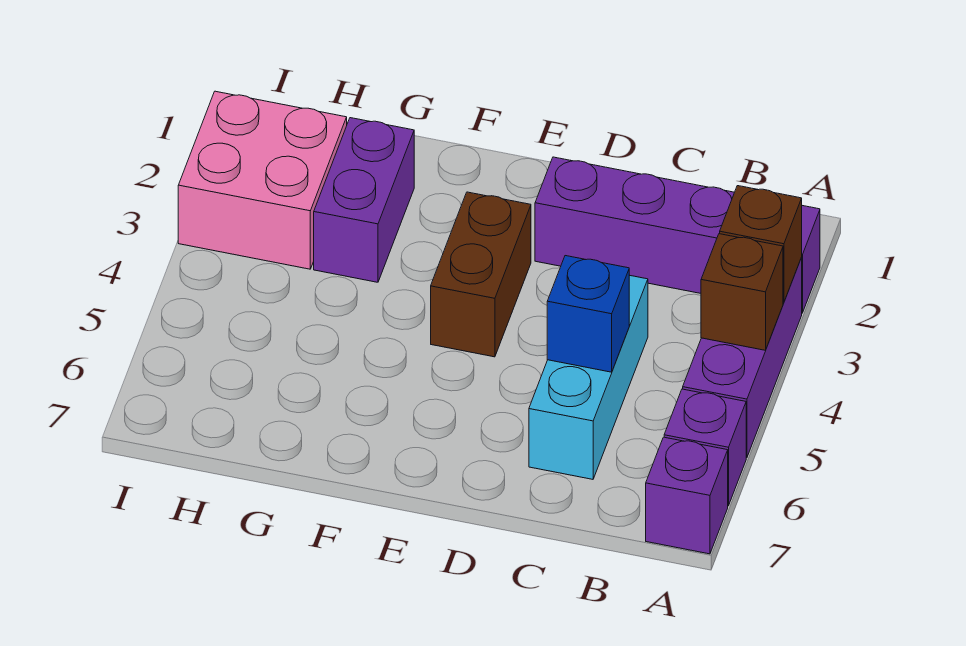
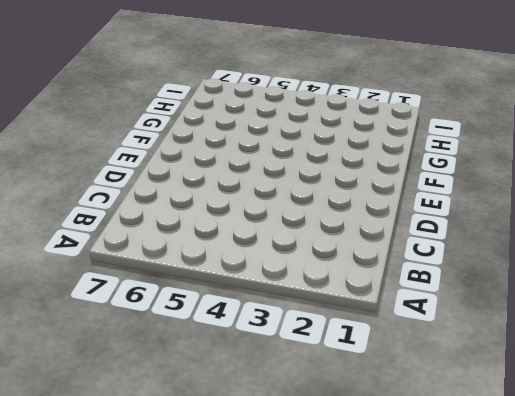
none -> purple 1x4 brick [535,157,820,313]
none -> purple 1x3 brick [683,258,802,458]

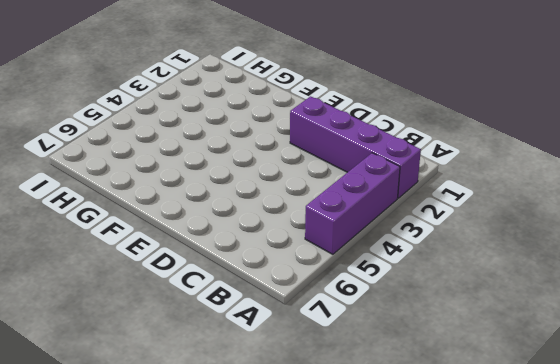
none -> purple 1x1 brick [664,389,746,506]
none -> purple 1x1 brick [646,437,728,554]

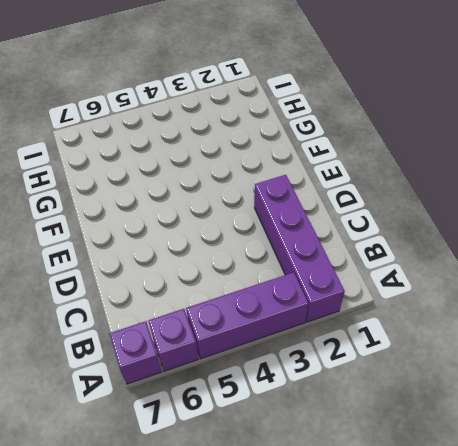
none -> cyan 1x3 brick [529,275,648,479]
none -> brown 1x2 brick [431,192,531,357]

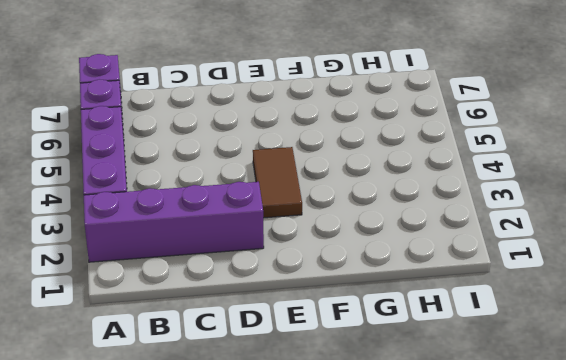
brown 1x2 tile [253,147,302,218] -> brown 1x2 brick [431,192,531,357]
none -> cyan 1x3 brick [529,275,648,479]
none -> purple 1x2 brick [314,118,414,282]

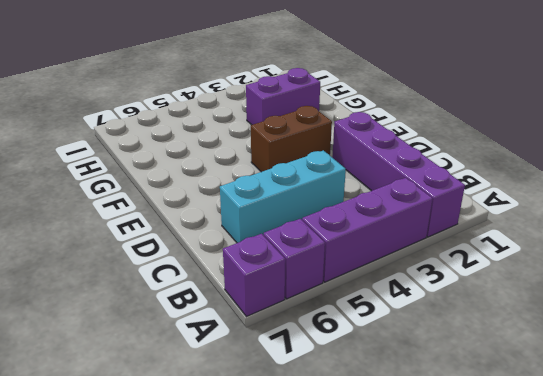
none -> pink 2x2 brick [178,91,347,269]
none -> brown 1x1 brick [720,186,802,302]

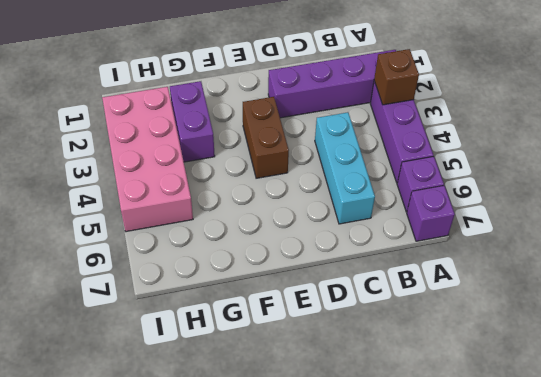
pink 2x4 brick [102,87,193,232] -> pink 2x2 brick [178,91,347,269]
none -> brown 1x1 brick [701,234,783,350]
none -> blue 1x1 brick [547,256,629,372]

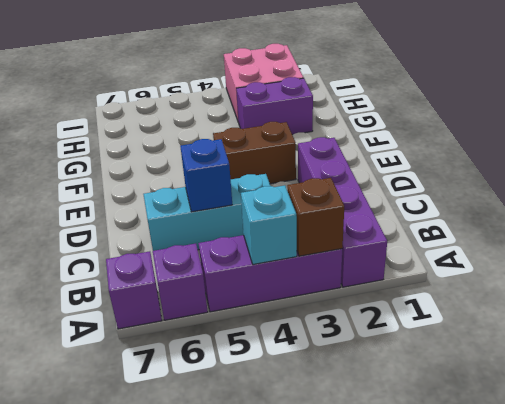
cyan 1x1 brick [241,185,297,264] -> brown 1x1 brick [701,234,783,350]

